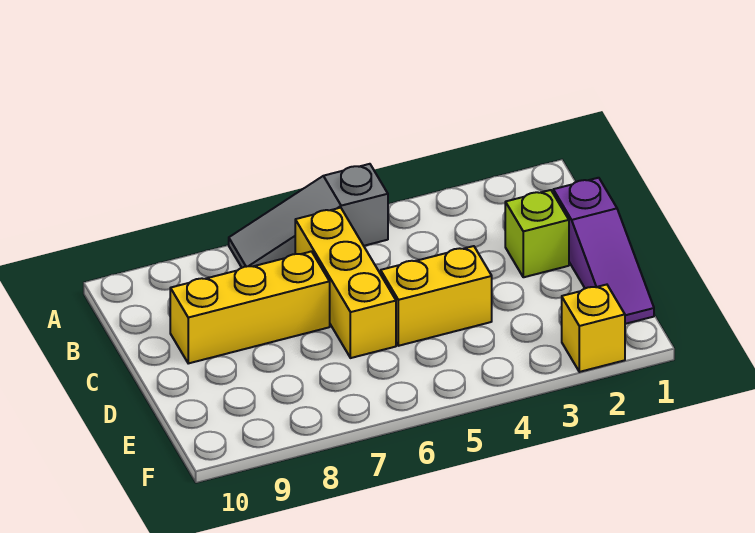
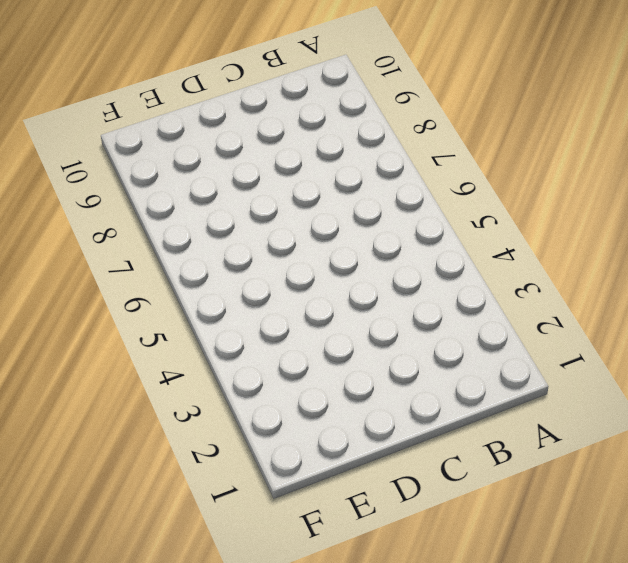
none -> grey 1x3 slope [229,164,388,268]
none -> yellow 1x3 brick [295,208,396,358]

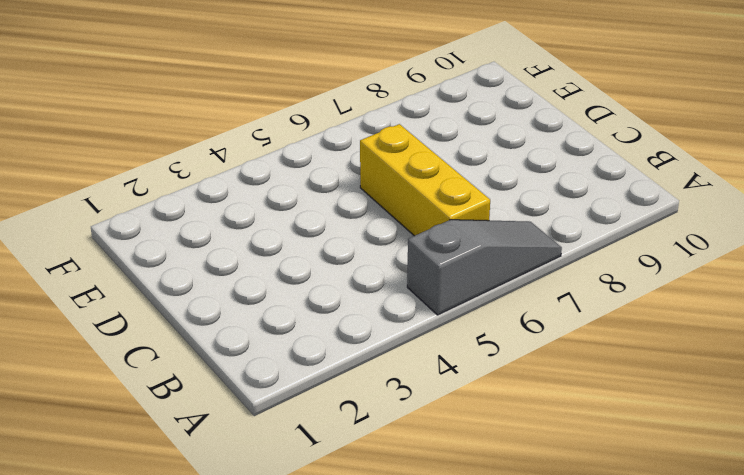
none -> purple 1x3 slope [553,178,654,324]
none -> lime 1x1 brick [505,190,569,277]

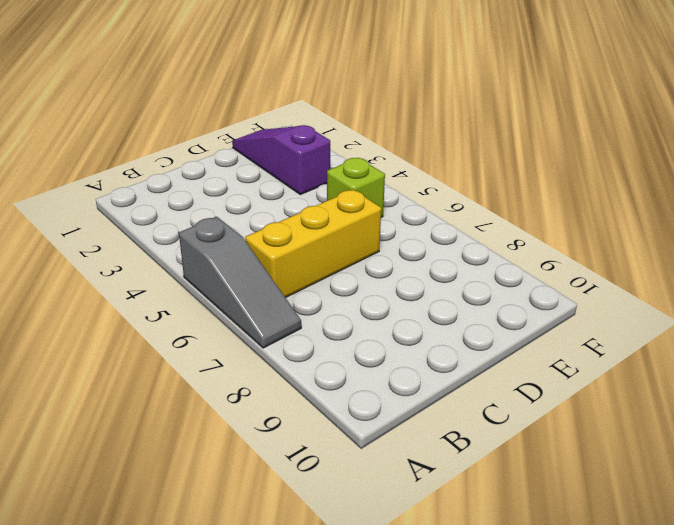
purple 1x3 slope [232,125,330,195] -> purple 1x3 slope turned to [553,178,654,324]
lime 1x1 brick [327,158,385,217] -> lime 1x1 brick moved to [505,190,569,277]
none -> yellow 1x3 brick [170,251,330,363]
none -> yellow 1x2 brick [381,246,492,346]

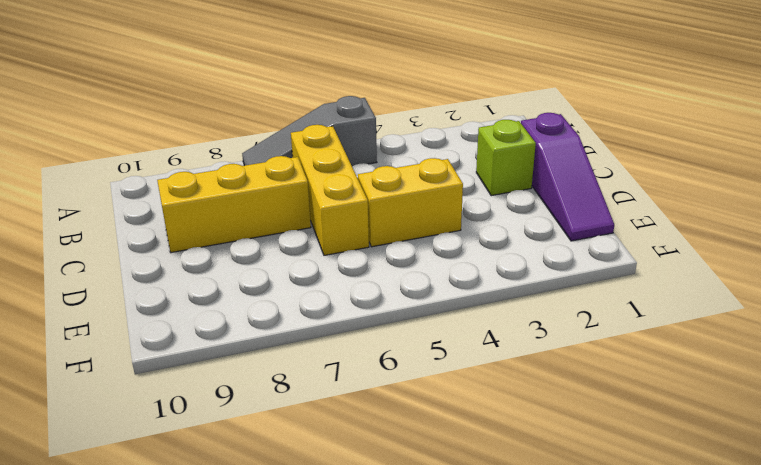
none -> yellow 1x1 brick [562,285,625,372]

